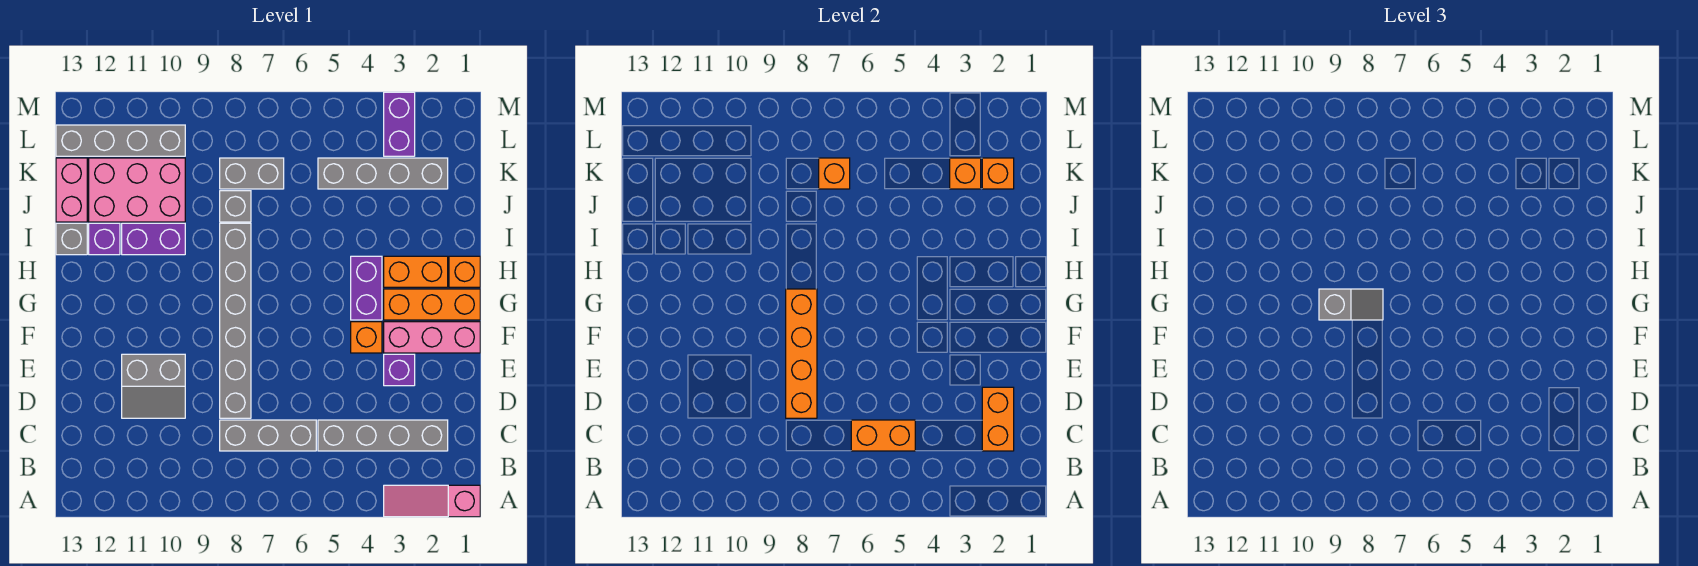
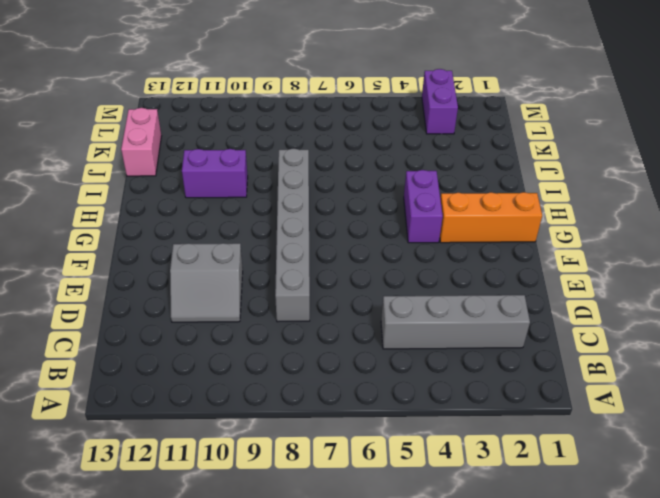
none -> pink 1x3 slope [384,485,480,517]
none -> grey 1x3 brick [220,420,316,451]
none -> purple 1x1 brick [384,354,415,386]

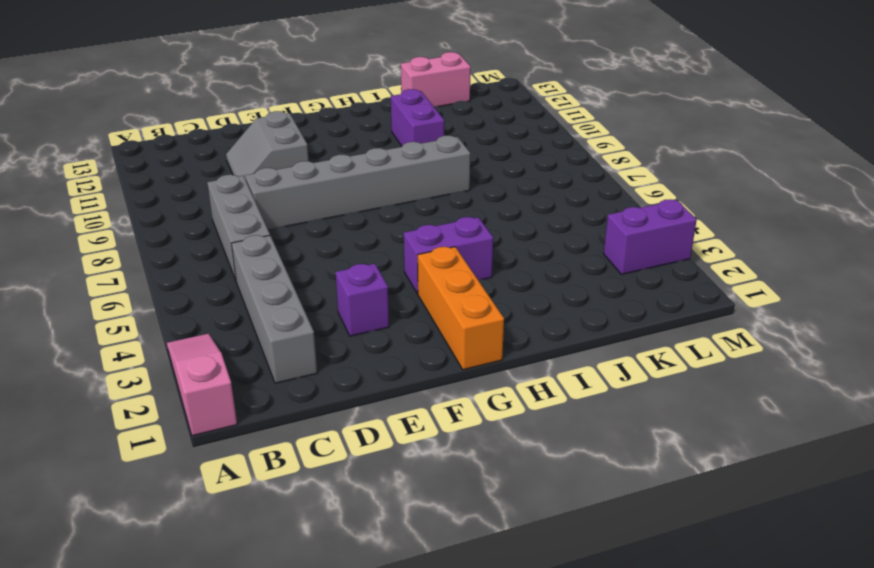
none -> pink 1x3 brick [384,322,480,353]
none -> orange 1x1 brick [351,322,382,353]
none -> orange 1x1 brick [449,256,480,287]

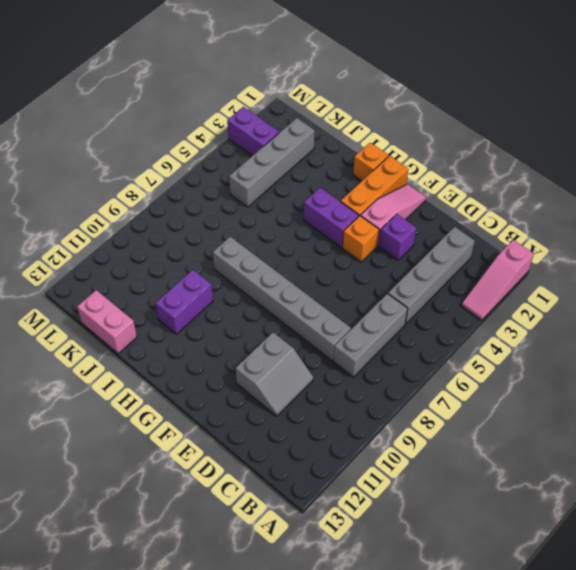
pink 1x3 slope [361,184,426,246] -> pink 1x3 brick [384,322,480,353]
none -> orange 1x2 brick [384,256,448,287]
none -> purple 1x1 brick [89,223,120,255]
none -> grey 1x1 brick [56,223,87,255]

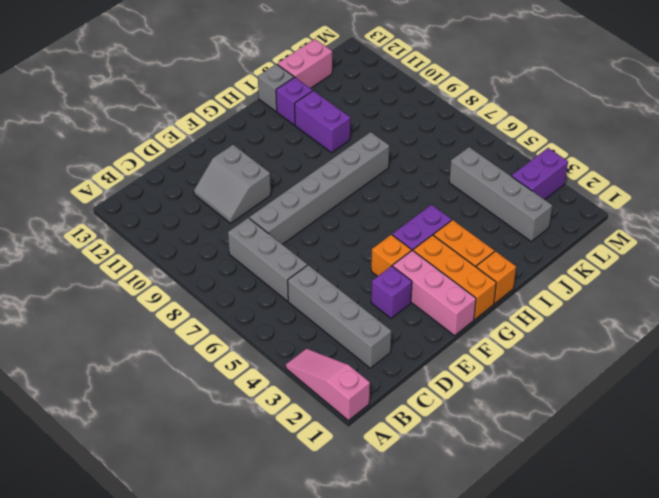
none -> grey 1x1 brick [220,191,251,222]
none -> pink 2x3 brick [89,158,185,222]
none -> grey 1x2 brick [220,158,284,189]

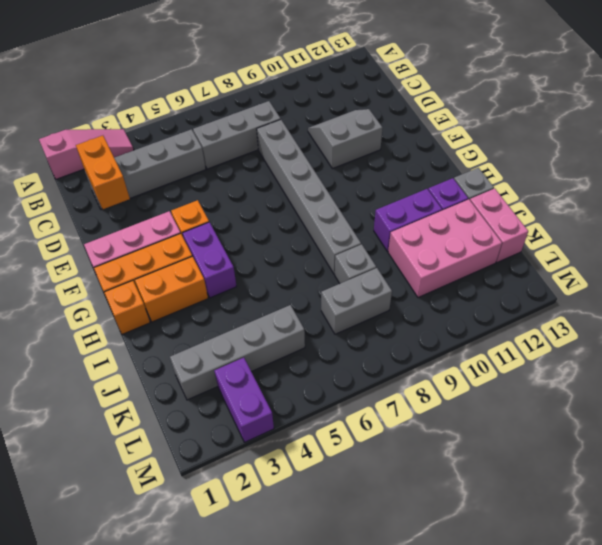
none -> purple 1x1 brick [384,354,415,386]
none -> grey 1x4 brick [56,125,185,156]
none -> orange 1x2 brick [851,420,915,451]

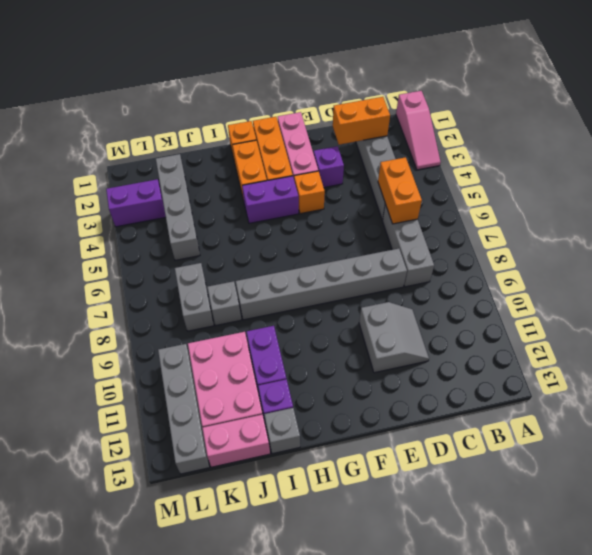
none -> orange 1x4 brick [786,289,817,418]
none -> orange 1x1 brick [982,158,1014,189]
none -> orange 1x1 brick [950,158,981,189]

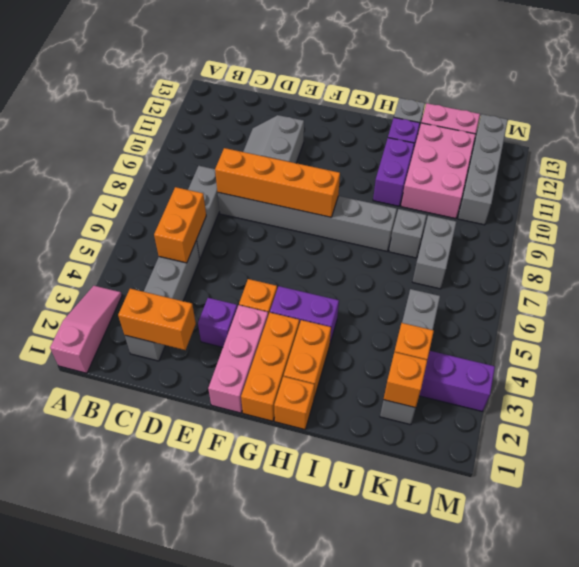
none -> orange 1x1 brick [819,158,850,189]
none -> grey 1x2 slope [1319,289,1383,320]

